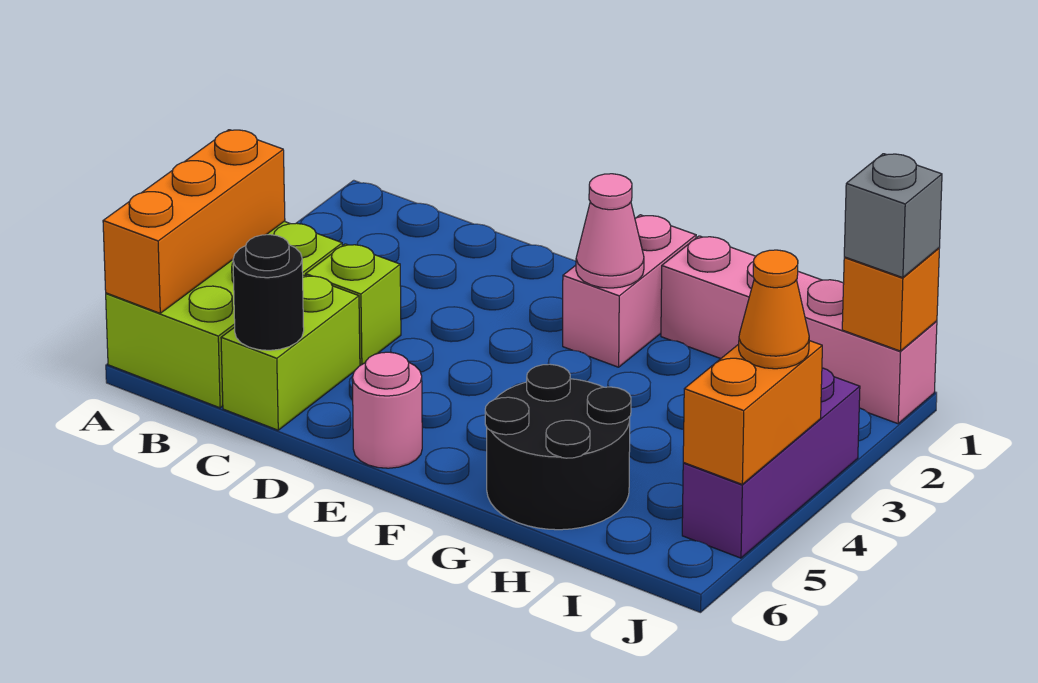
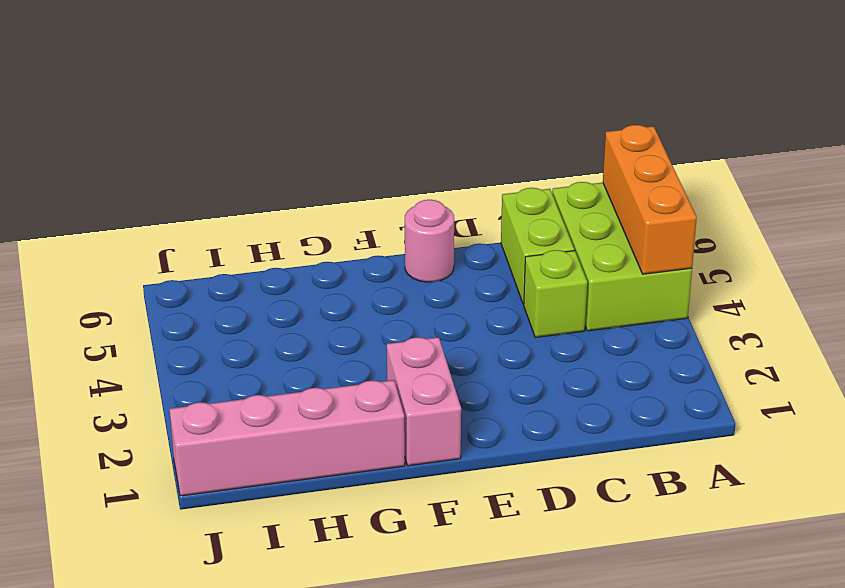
none -> black 2x2 round brick [485,364,631,530]
none -> purple 1x3 brick [682,368,860,558]
none -> black 1x1 round brick [233,235,304,350]

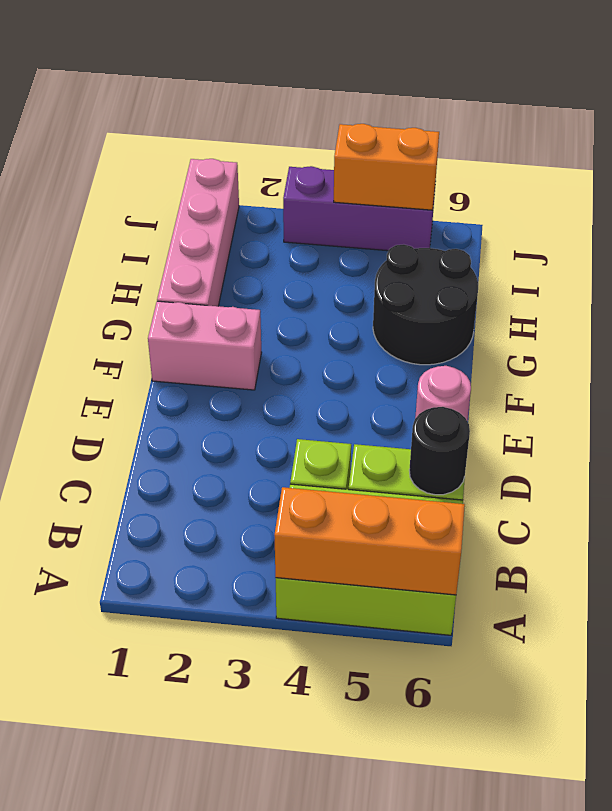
none -> pink 1x1 cone [576,174,644,288]
none -> orange 1x1 brick [842,248,939,351]
none -> grey 1x1 brick [844,154,942,278]

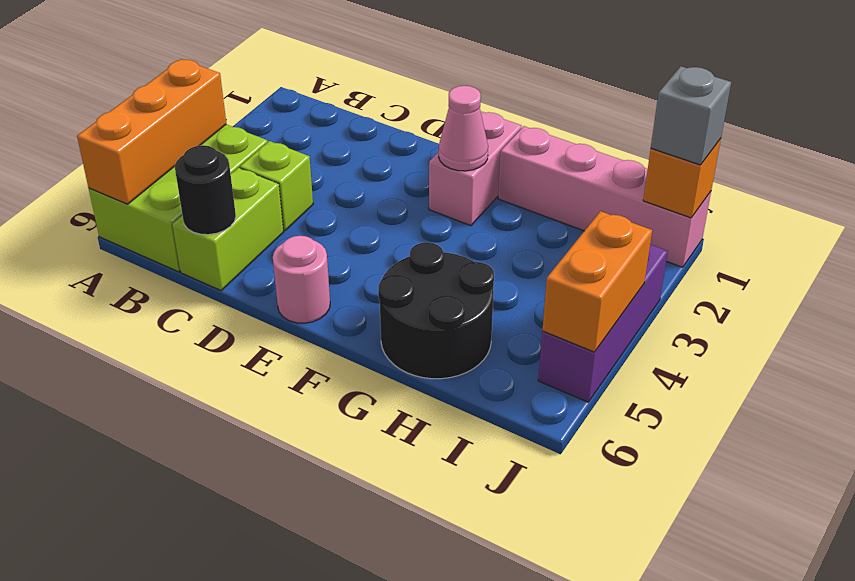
none -> orange 1x1 cone [739,250,809,369]

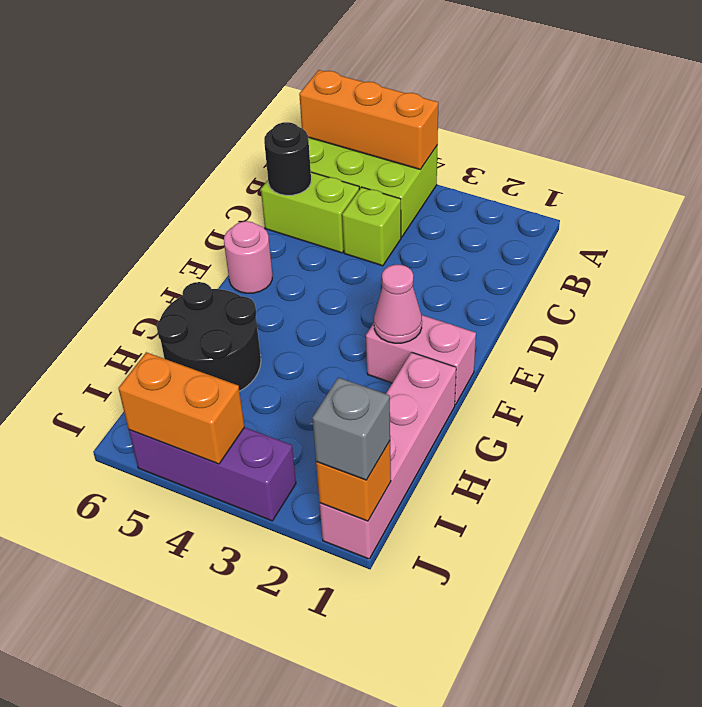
none -> orange 1x1 cone [739,250,809,369]

